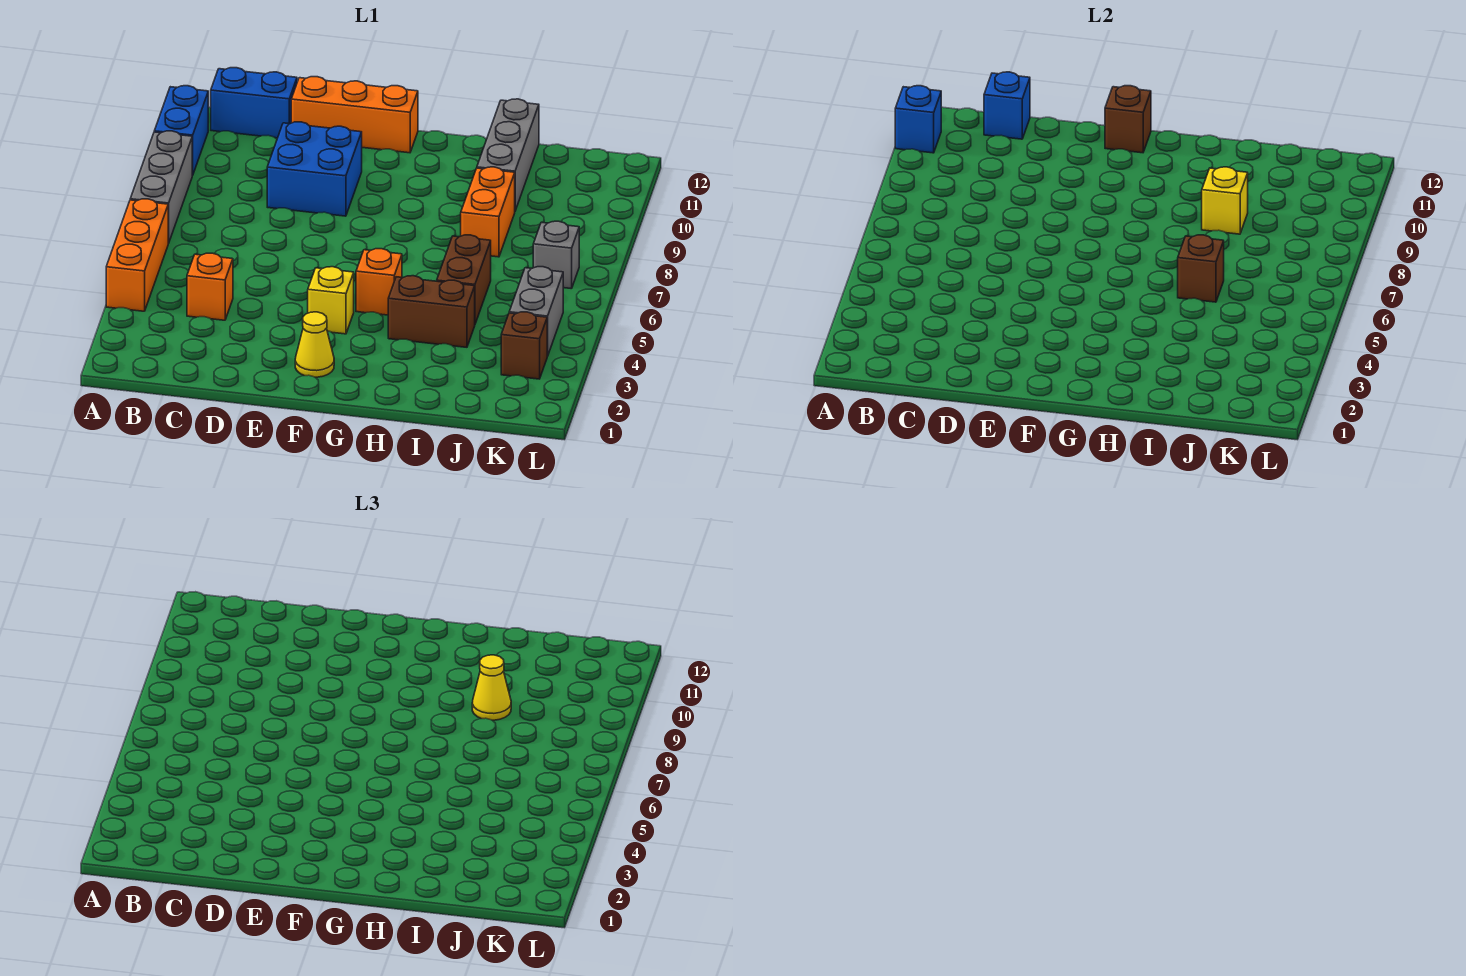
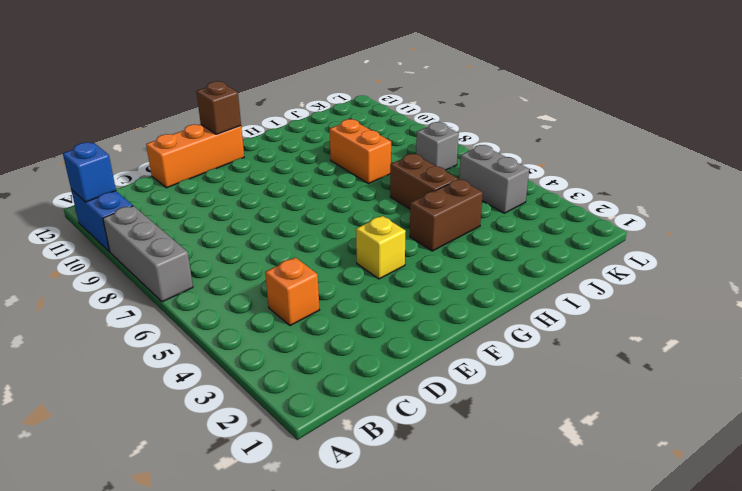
none -> orange 1x3 brick [106,199,168,311]
none -> blue 1x2 brick [211,68,297,138]
none -> blue 2x2 brick [267,122,362,216]

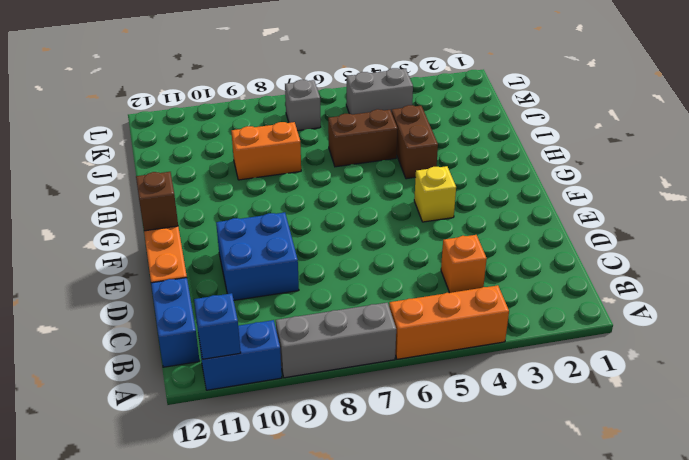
none -> yellow 1x1 cone [295,312,334,377]
none -> orange 1x1 brick [356,249,402,315]
none -> grey 1x3 brick [477,99,539,211]

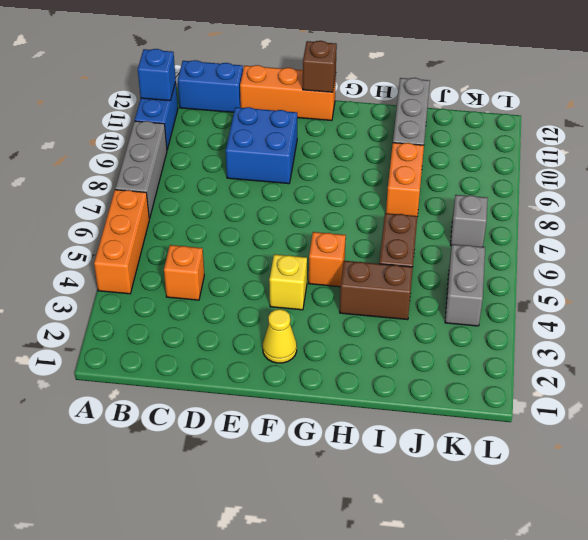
none -> brown 1x1 brick [501,312,547,379]
none -> blue 1x1 brick [984,72,1030,139]
none -> brown 1x1 brick [1178,235,1224,302]

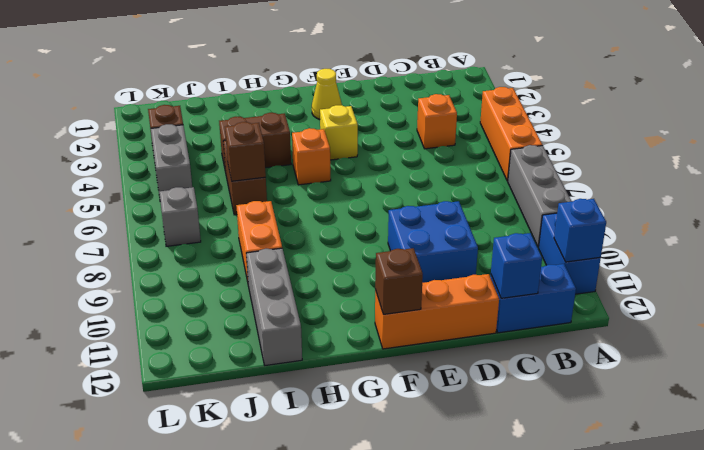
none -> yellow 1x1 brick [1202,167,1248,234]
none -> yellow 1x1 cone [472,655,511,720]

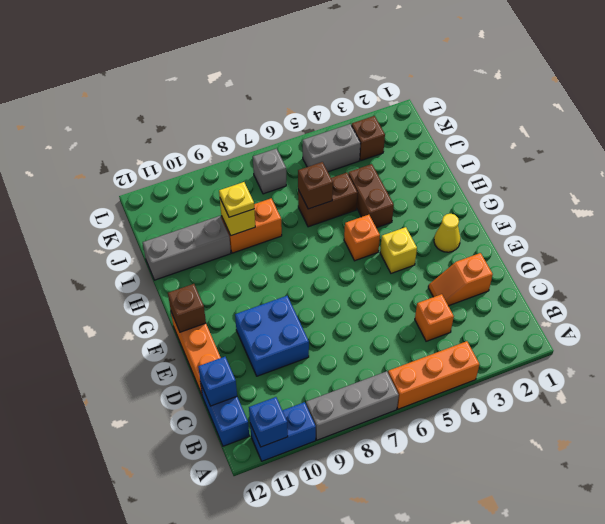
orange 1x2 slope [428,253,493,306] -> none
yellow 1x1 plate [219,182,254,217] -> yellow 1x1 cone [472,655,511,720]

